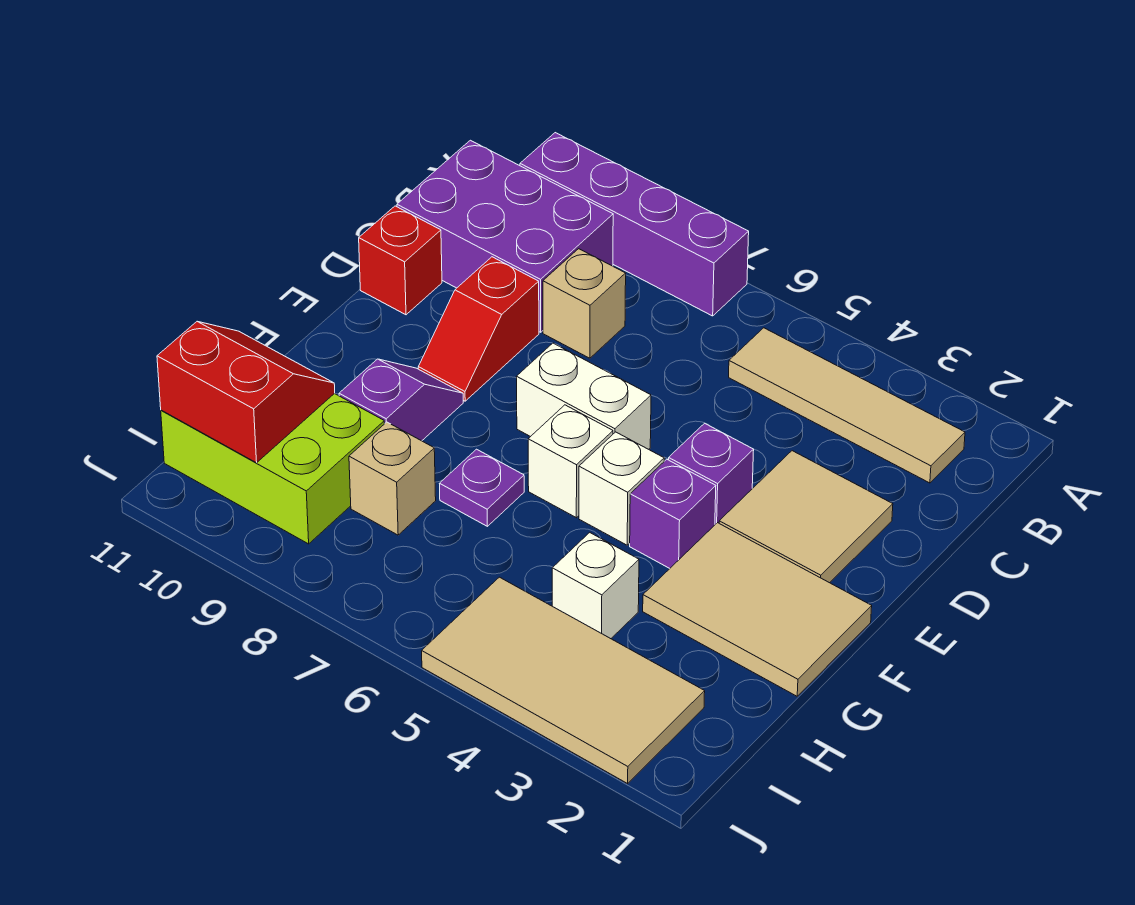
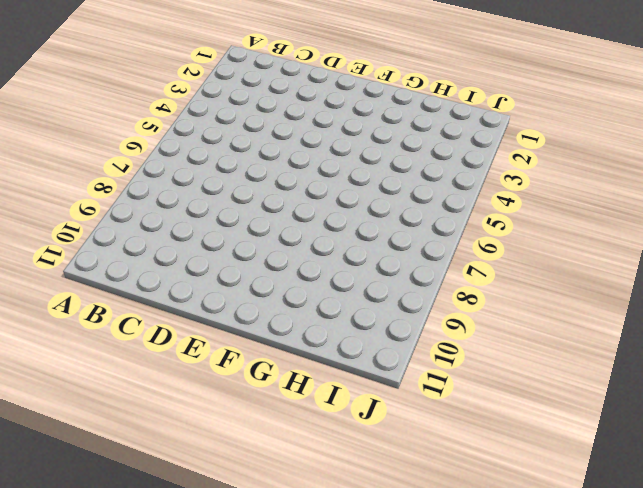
none -> purple 1x4 brick [520,133,749,316]
none -> tan 1x4 tile [729,328,965,483]
none -> purple 2x3 brick [397,140,613,332]

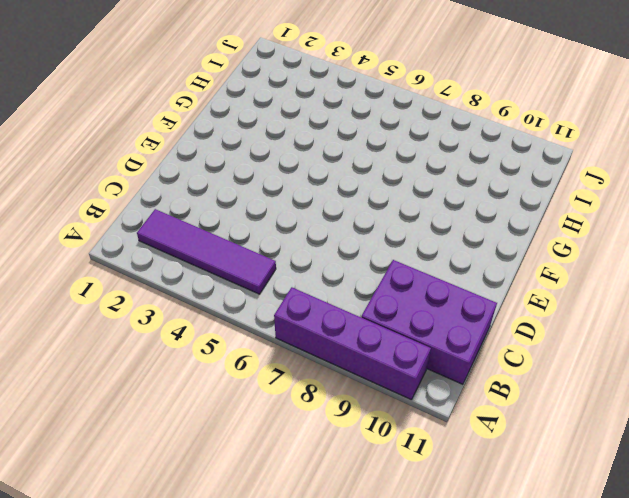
purple 1x4 tile [137,209,276,294] -> tan 1x4 tile [729,328,965,483]
none -> tan 1x1 brick [543,249,626,358]
none -> tan 2x2 tile [719,451,893,583]
none -> red 1x2 slope [418,257,539,401]

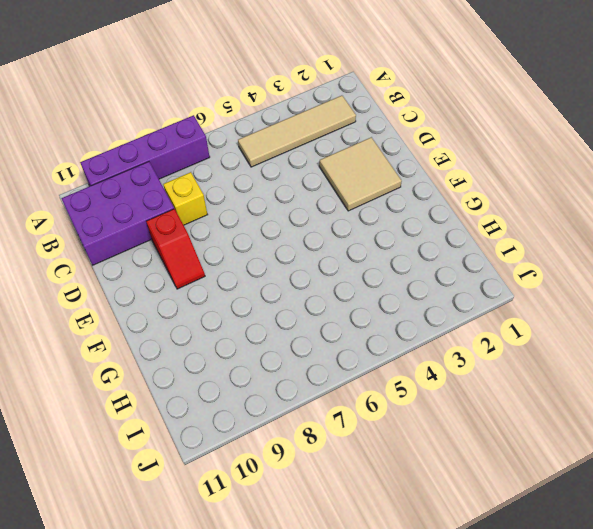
yellow 1x1 brick [163,172,208,225] -> tan 1x1 brick [543,249,626,358]
none -> red 1x1 brick [359,206,442,315]
none -> purple 1x1 brick [669,423,754,524]
none -> white 1x2 brick [516,343,651,449]

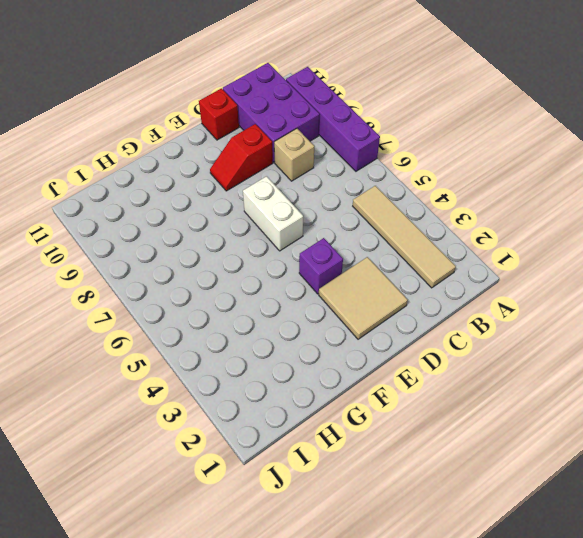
none -> tan 2x3 tile [643,523,872,696]
none -> purple 1x1 brick [630,459,716,568]
none -> white 1x1 brick [579,432,664,545]

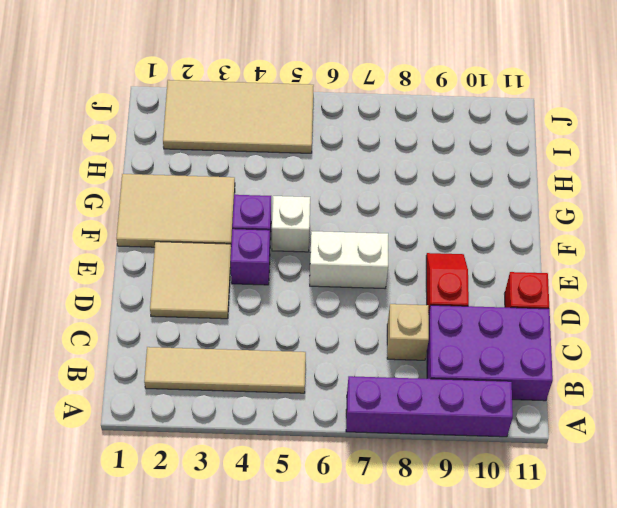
none -> white 1x1 brick [528,405,613,518]
none -> purple 1x2 slope [339,359,463,441]
none -> purple 1x1 plate [439,449,524,526]

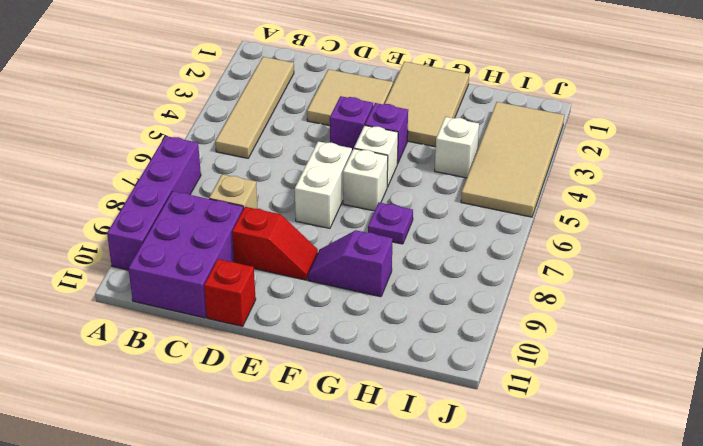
none -> tan 1x1 brick [349,422,436,535]
none -> lime 2x3 brick [161,393,384,544]
none -> red 2x2 slope [157,322,335,463]

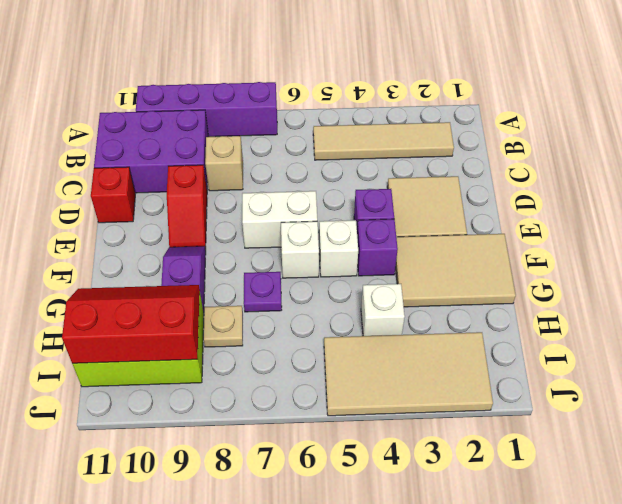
tan 1x1 plate [204,306,243,347] -> tan 1x1 brick [349,422,436,535]
red 2x3 slope [62,285,200,364] -> red 2x2 slope [157,322,335,463]

